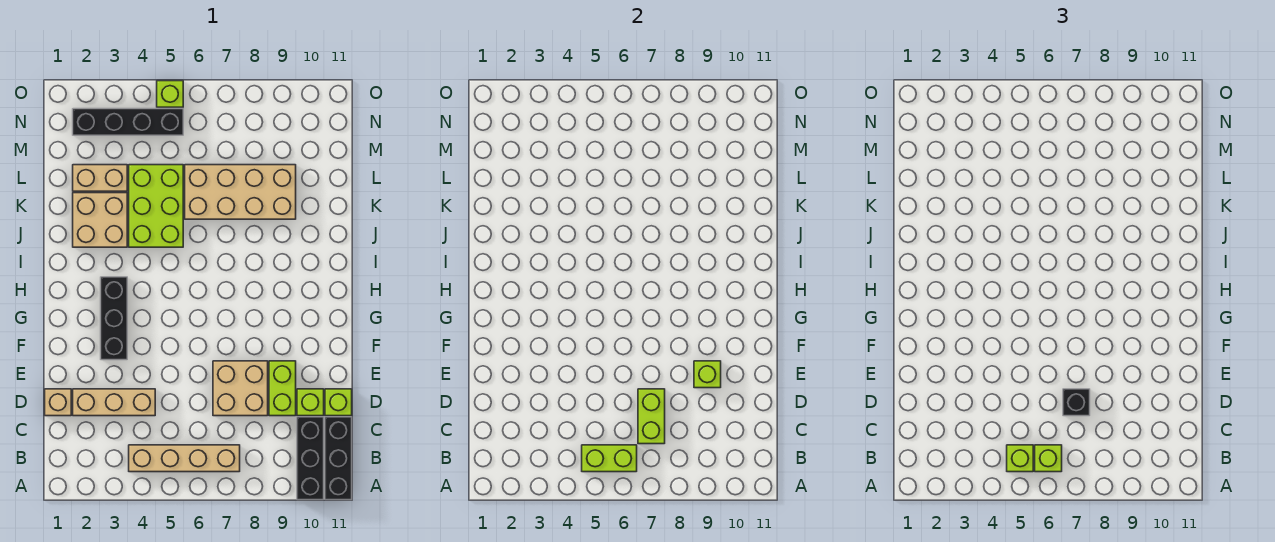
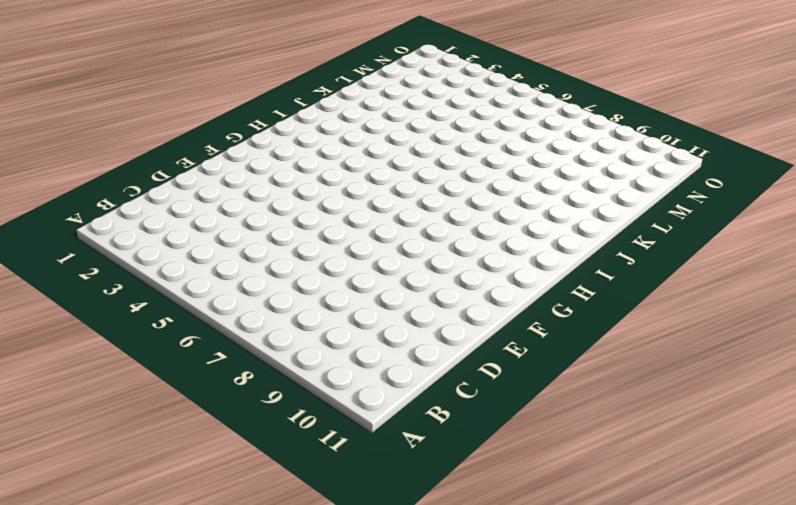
none -> black 1x3 brick [297,417,324,500]
none -> black 1x3 brick [325,417,352,500]
none -> tan 1x4 brick [129,445,240,472]

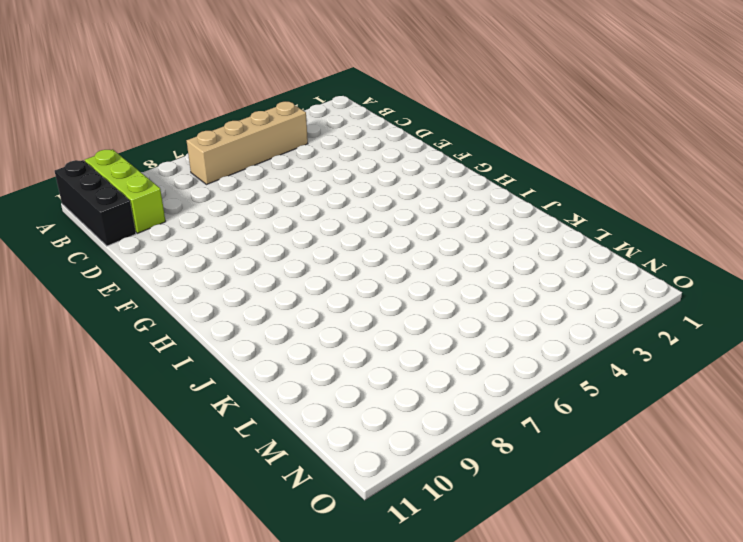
lime 1x3 brick [85,149,166,233] -> black 1x3 brick [297,417,324,500]
none -> tan 1x1 brick [45,389,71,416]
none -> tan 1x3 brick [73,389,155,416]
none -> tan 2x2 brick [213,361,268,416]

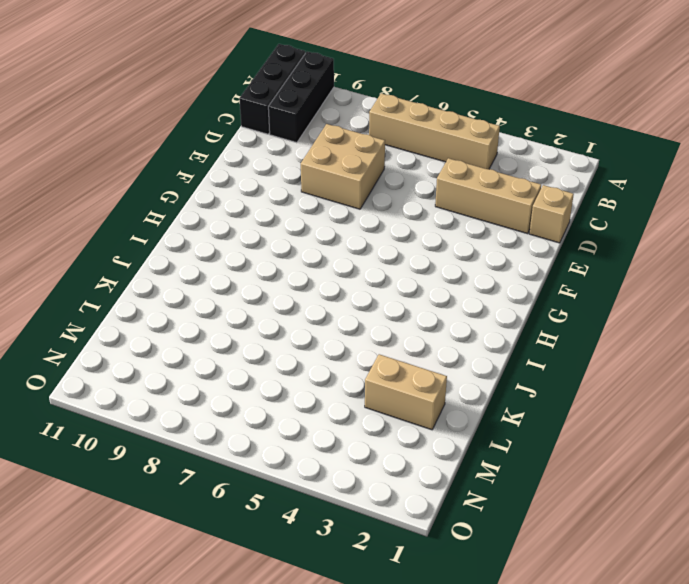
none -> lime 1x2 brick [269,361,296,416]
none -> lime 1x1 brick [297,389,324,416]
none -> lime 1x1 brick [325,389,352,416]

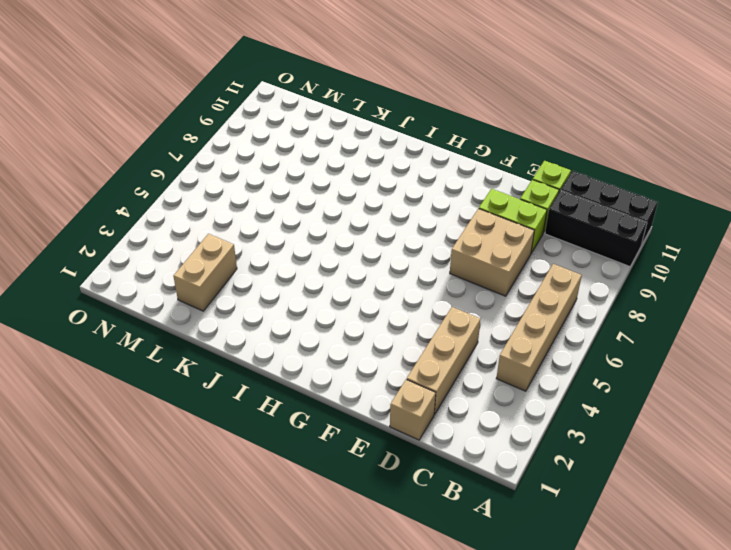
none -> black 1x3 brick [101,277,127,360]
none -> tan 2x2 brick [73,193,127,247]
none -> lime 2x3 brick [129,165,183,247]

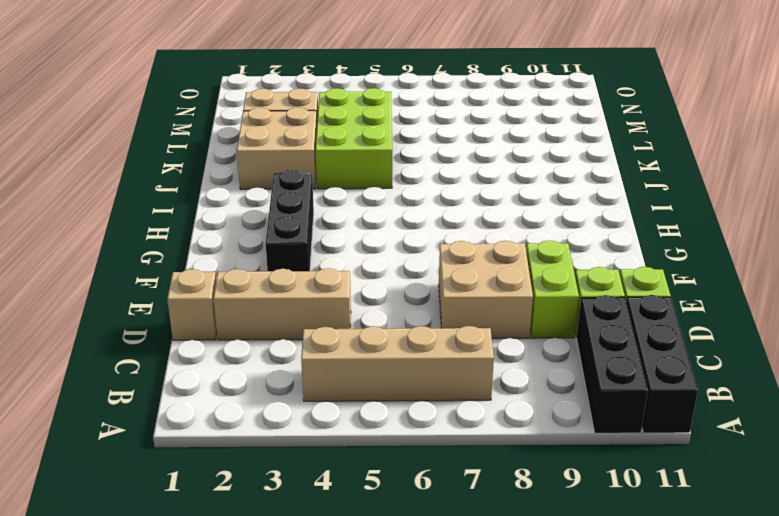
none -> tan 2x4 brick [185,165,296,219]
none -> black 1x4 brick [73,109,183,135]
none -> lime 1x1 brick [157,81,183,107]

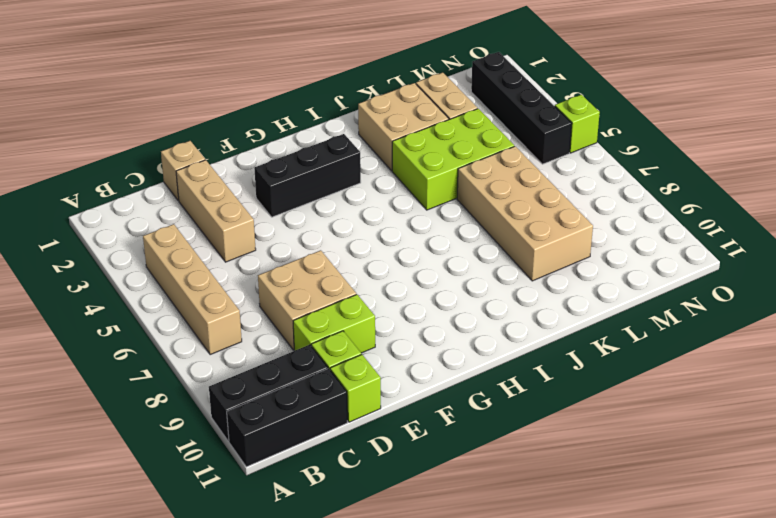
none -> lime 1x2 brick [582,445,637,472]
none -> lime 1x2 brick [638,389,665,444]
none -> lime 1x1 brick [694,361,721,388]

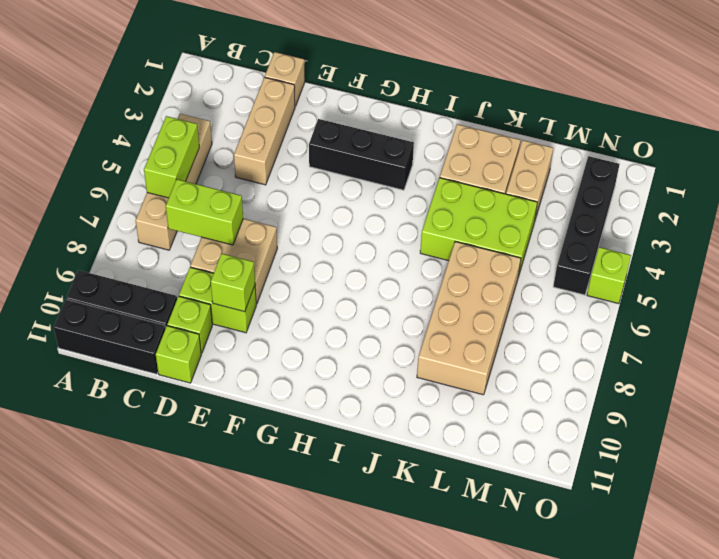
none -> lime 1x1 brick [1007,445,1033,472]
none -> lime 1x1 brick [1035,445,1062,472]
none -> black 1x1 brick [1063,389,1090,416]

